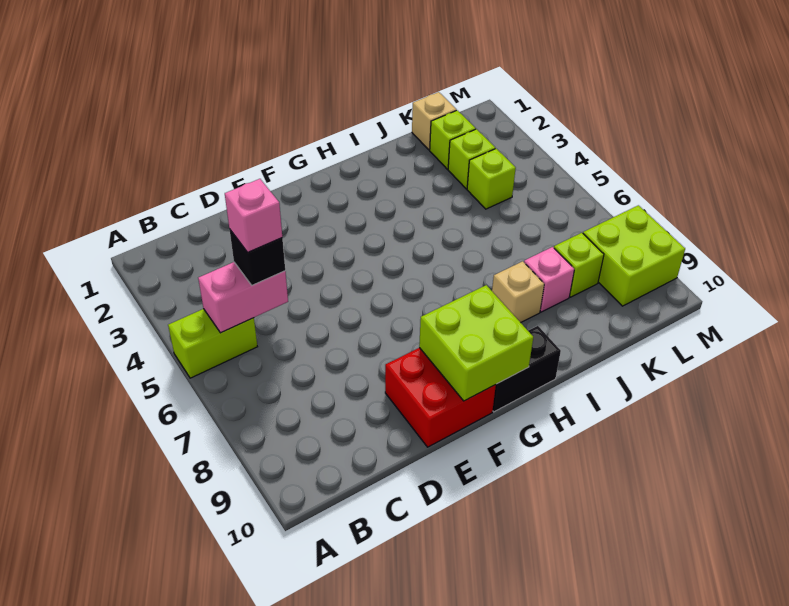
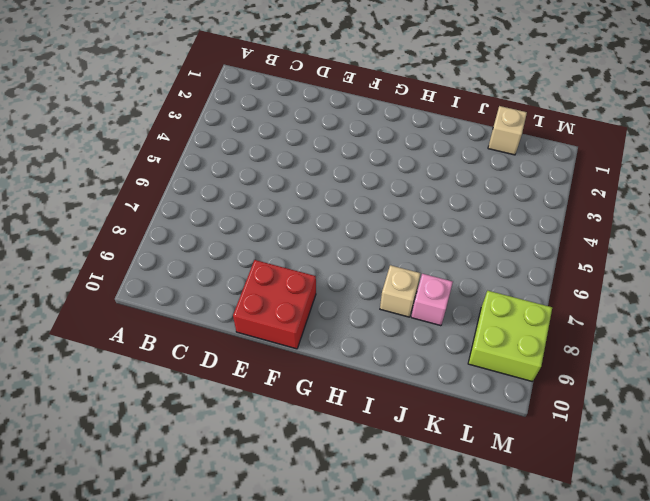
none -> lime 1x2 brick [168,309,257,378]
none -> black 1x2 brick [493,326,561,412]
none -> lime 1x1 brick [430,110,476,169]

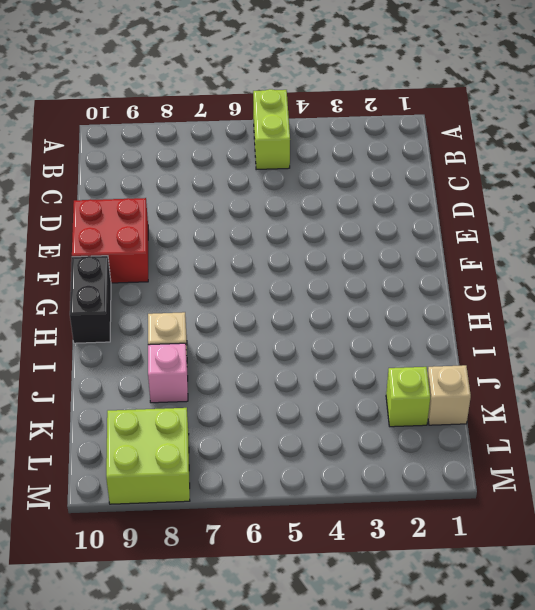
none -> lime 1x1 brick [448,129,495,189]
none -> lime 1x1 brick [467,149,516,209]
none -> lime 1x1 brick [554,233,604,297]

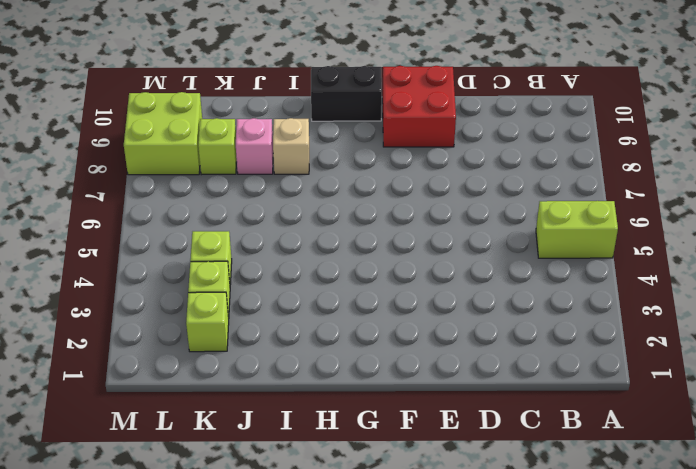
none -> tan 1x1 brick [412,92,457,150]
none -> pink 1x2 brick [198,262,288,333]
none -> lime 2x2 brick [419,285,533,401]

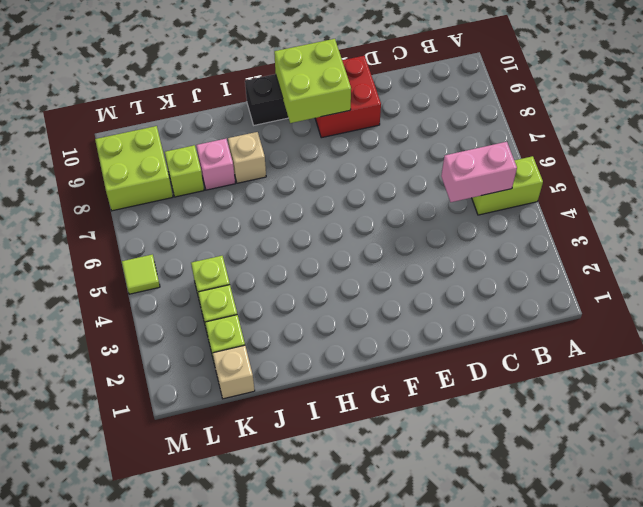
lime 1x1 tile [122,255,160,294] -> none
none -> black 1x1 brick [229,229,285,285]
none -> pink 1x1 brick [225,179,282,252]

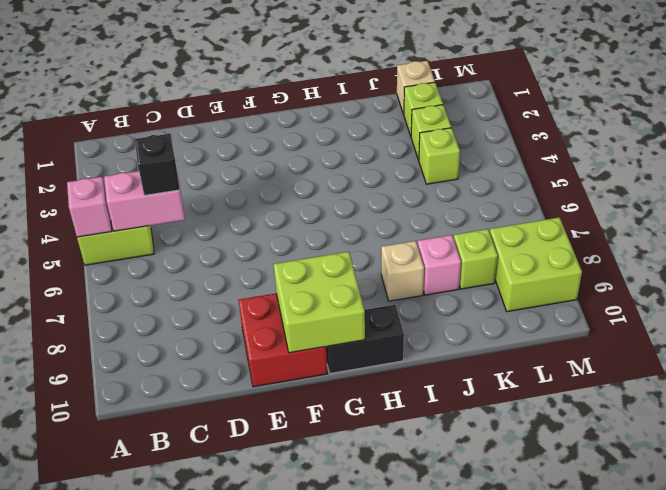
pink 1x1 brick [67,177,112,237] -> pink 1x1 brick moved to [225,179,282,252]

